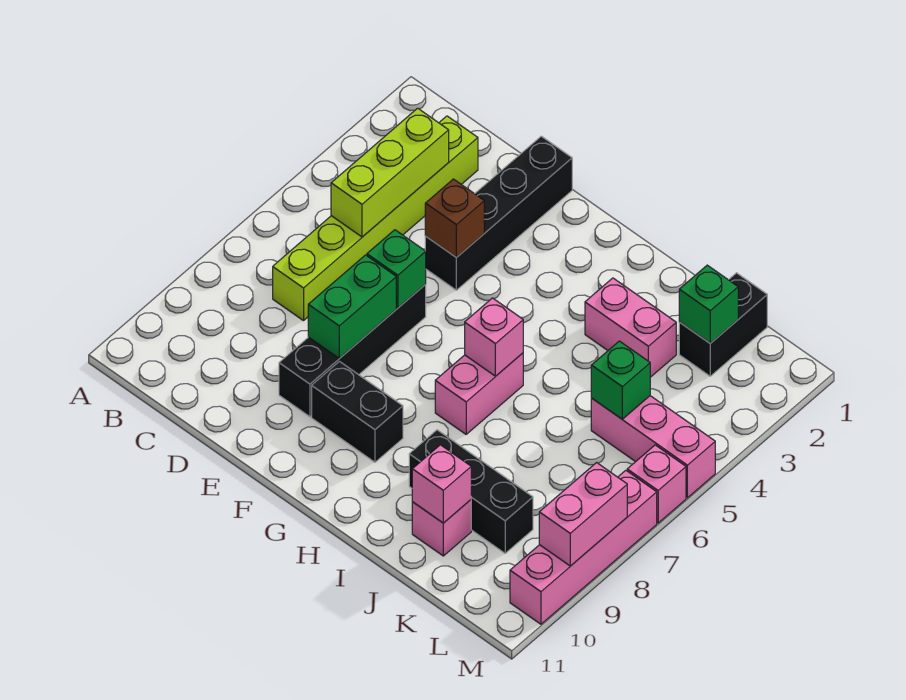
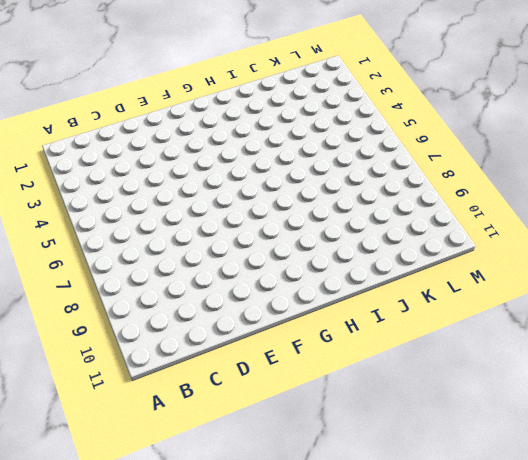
none -> lime 1x6 brick [273,116,478,321]
none -> black 1x4 brick [425,136,572,290]
none -> black 1x4 brick [279,285,426,417]

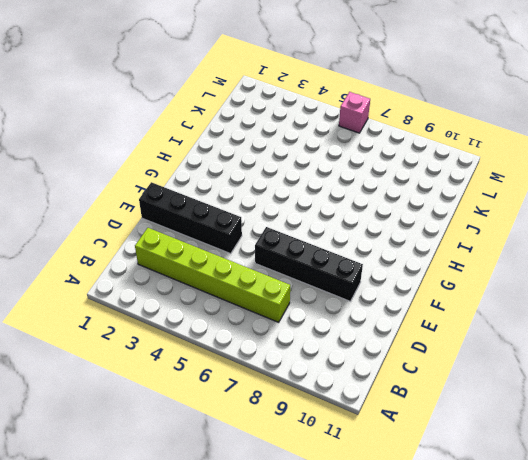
none -> black 1x2 brick [312,362,403,462]
none -> pink 1x2 brick [435,353,523,434]
none -> pink 1x2 brick [585,278,676,377]

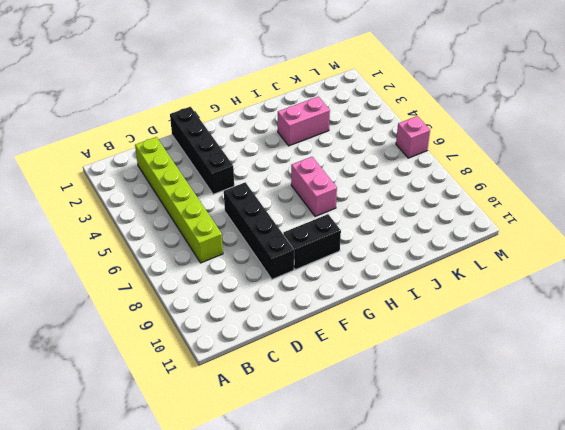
none -> black 1x3 brick [409,430,533,553]
none -> pink 1x1 brick [412,500,471,556]
none -> black 1x2 brick [679,273,767,376]

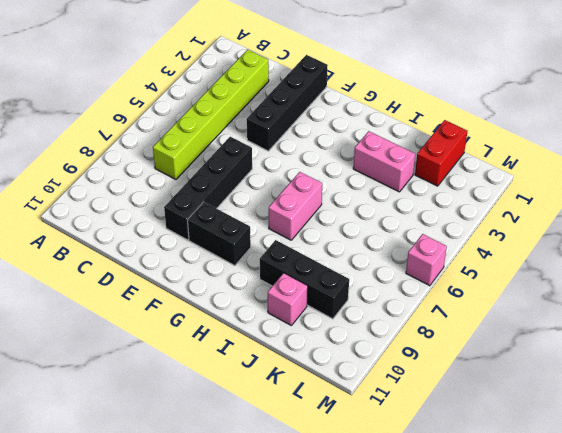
red 1x2 brick [415,120,467,186] -> black 1x2 brick [679,273,767,376]
none -> pink 1x3 brick [591,396,715,498]
none -> pink 1x4 brick [510,470,657,624]
none -> lime 1x3 brick [331,108,449,237]

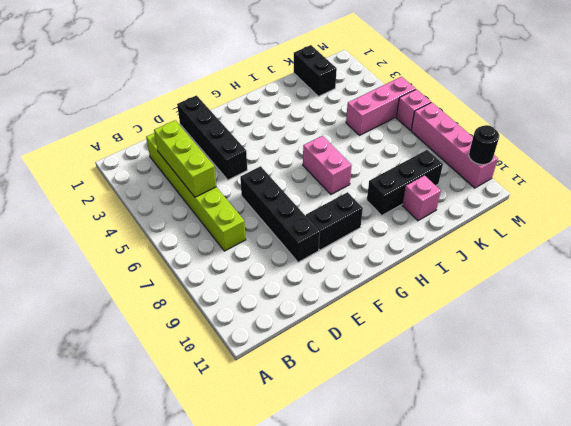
black 1x1 round brick [469,125,499,165] -> none
none -> pink 1x2 brick [585,278,676,377]
none -> brown 1x1 brick [425,179,484,257]
none -> green 1x1 brick [367,230,426,308]

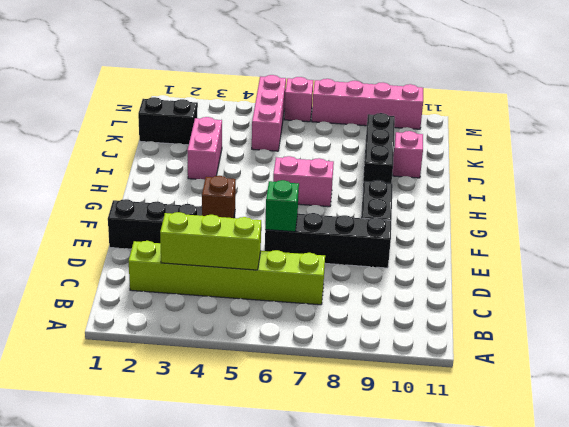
none -> green 1x2 brick [308,255,396,358]
none -> pink 1x1 brick [465,298,523,376]
none -> pink 1x1 brick [412,445,471,523]

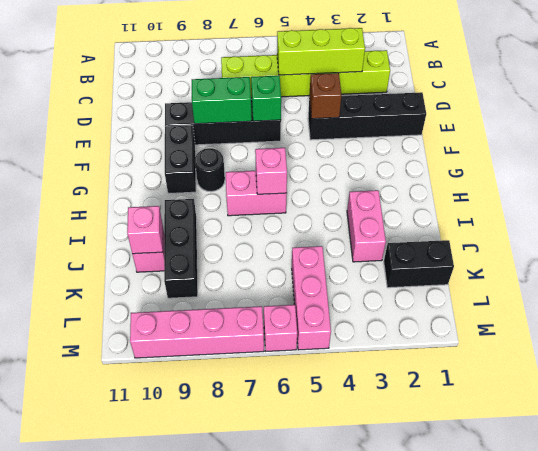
black 1x1 round brick [195,148,225,192] -> none
none -> green 1x1 brick [679,265,738,343]
none -> green 1x1 brick [591,341,650,419]
none -> pink 1x2 brick [539,463,627,566]

